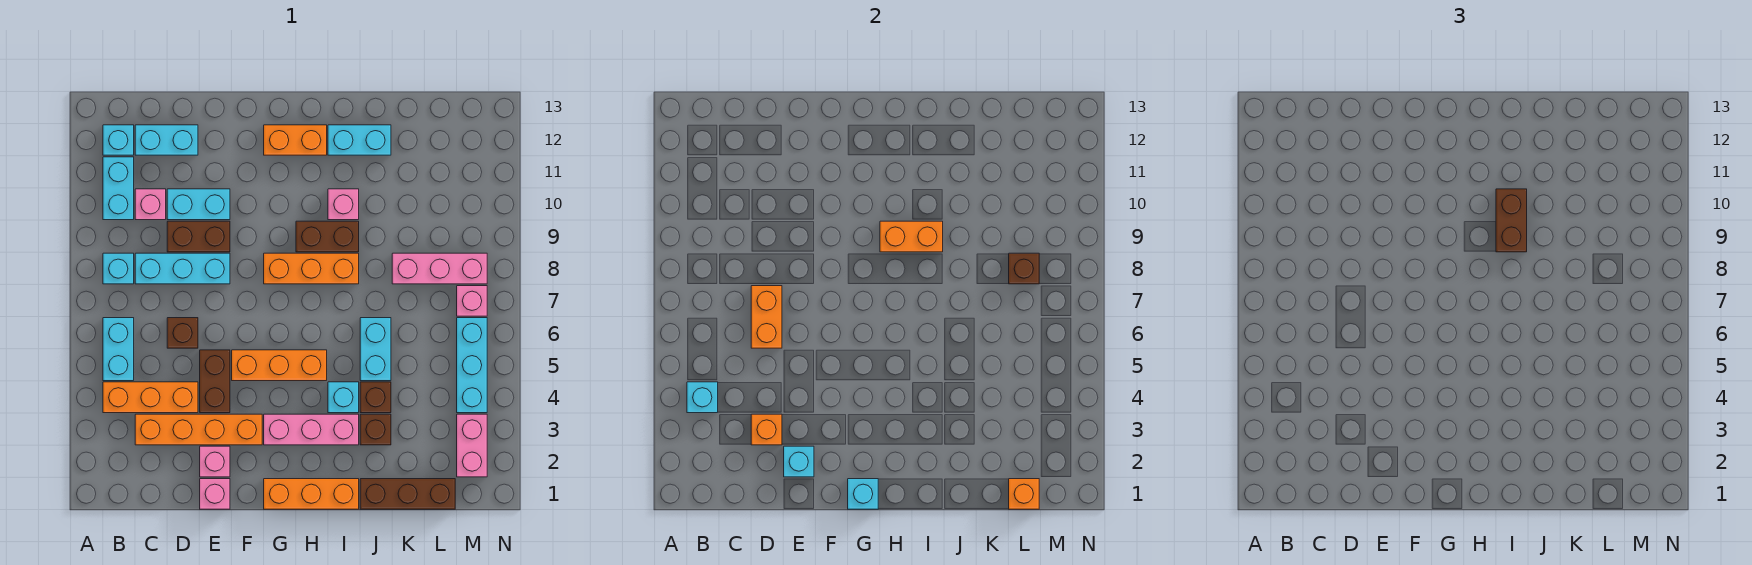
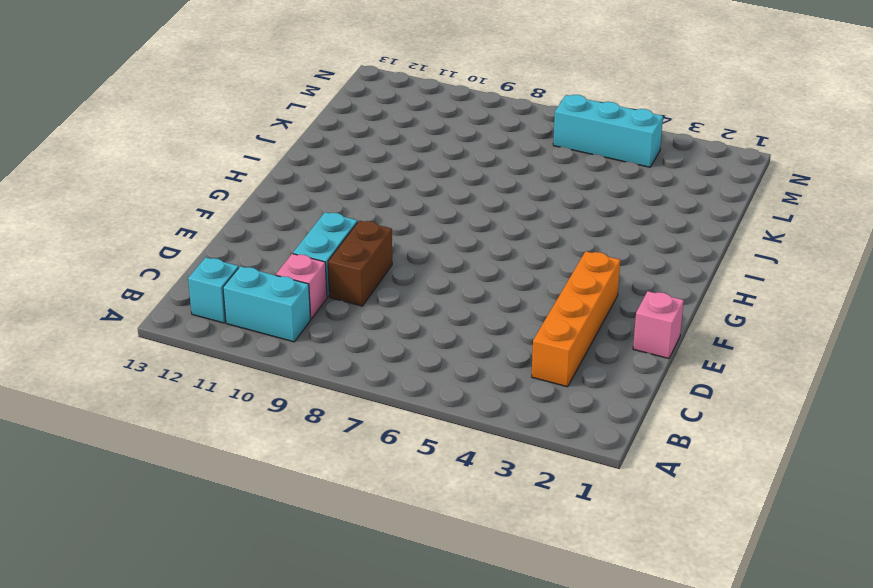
none -> orange 1x3 brick [103,382,198,413]
none -> cyan 1x2 brick [103,318,134,381]
none -> cyan 1x1 brick [103,253,134,284]
none -> cyan 1x3 brick [135,253,230,284]

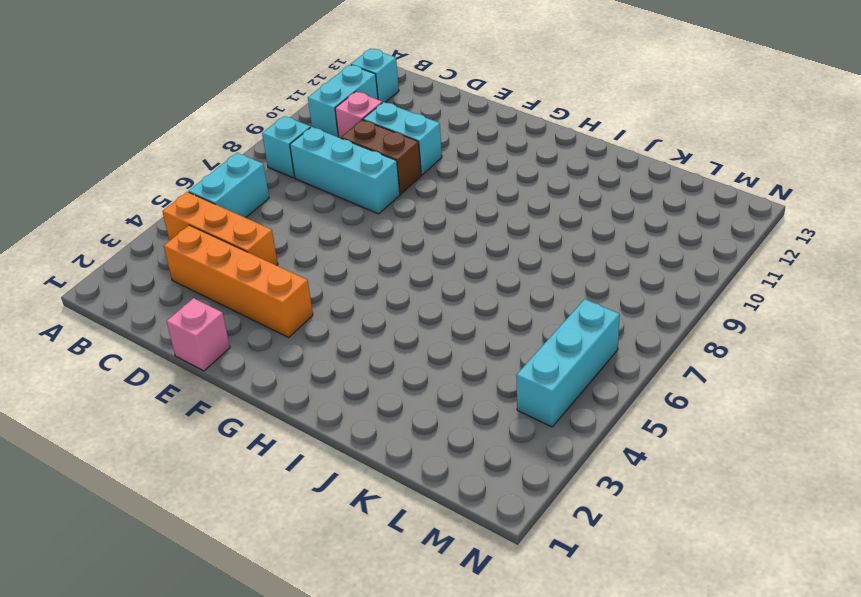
none -> cyan 1x2 brick [135,125,198,155]
none -> brown 1x1 brick [167,318,198,348]
none -> pink 1x1 brick [200,446,230,477]
none -> brown 1x2 brick [200,350,230,413]

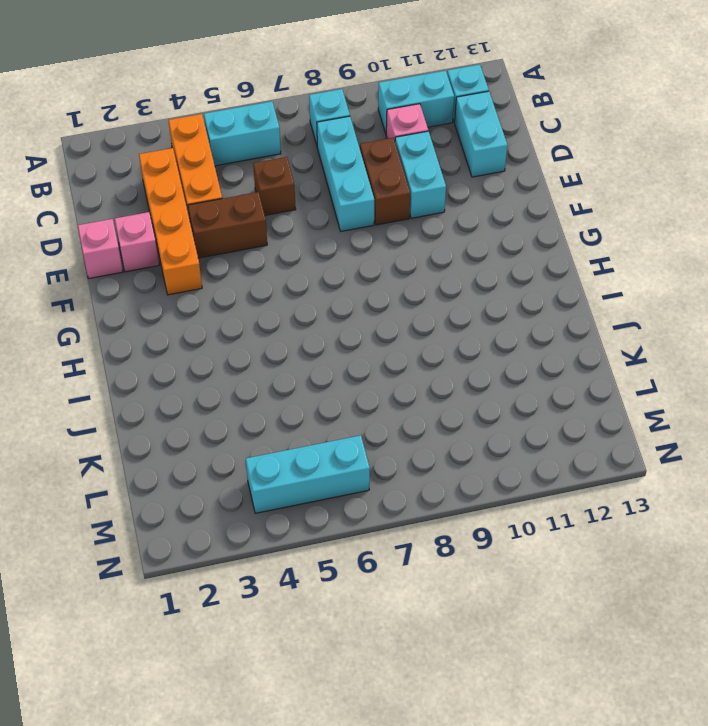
none -> orange 1x3 brick [232,350,327,381]
none -> orange 1x3 brick [264,479,359,509]
none -> pink 1x3 brick [264,414,359,445]
none -> orange 1x3 brick [264,253,359,284]

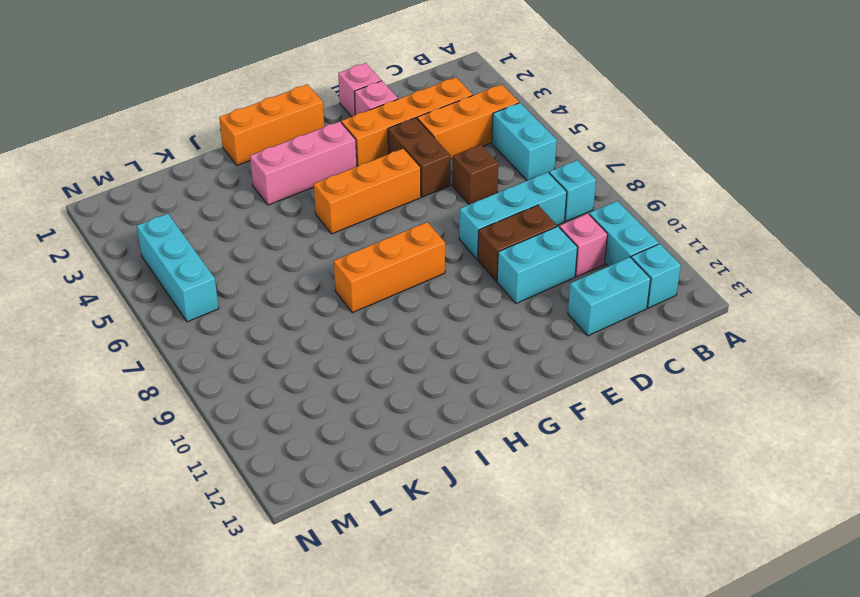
none -> orange 1x2 brick [264,125,327,155]
none -> brown 1x2 brick [296,221,359,252]
none -> cyan 1x1 brick [328,382,359,413]
none -> pink 1x1 brick [328,189,359,220]

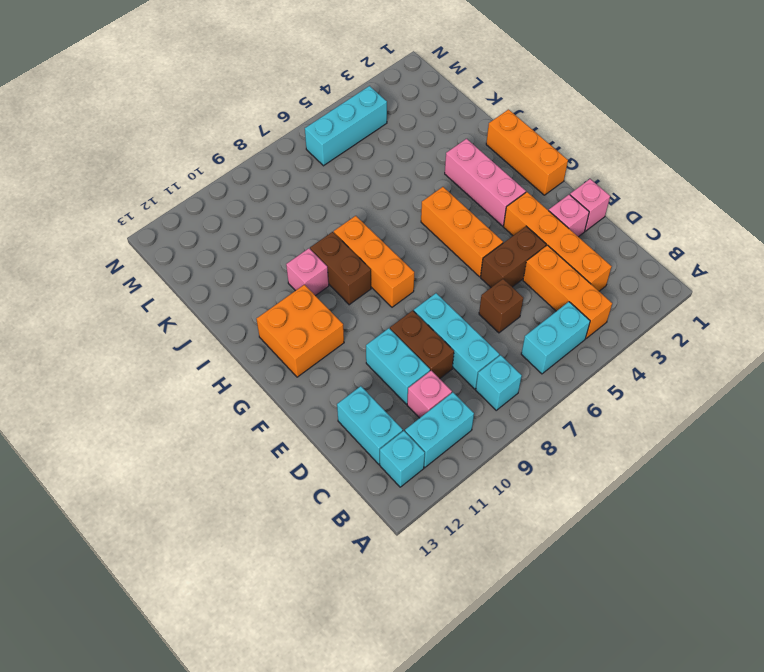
orange 2x2 brick [256,285,344,377] -> orange 1x2 brick [264,125,327,155]
none -> cyan 1x1 brick [328,382,359,413]
none -> cyan 1x2 brick [328,125,391,155]
none -> brown 1x3 brick [360,479,455,509]
none -> brown 1x1 brick [360,414,391,445]

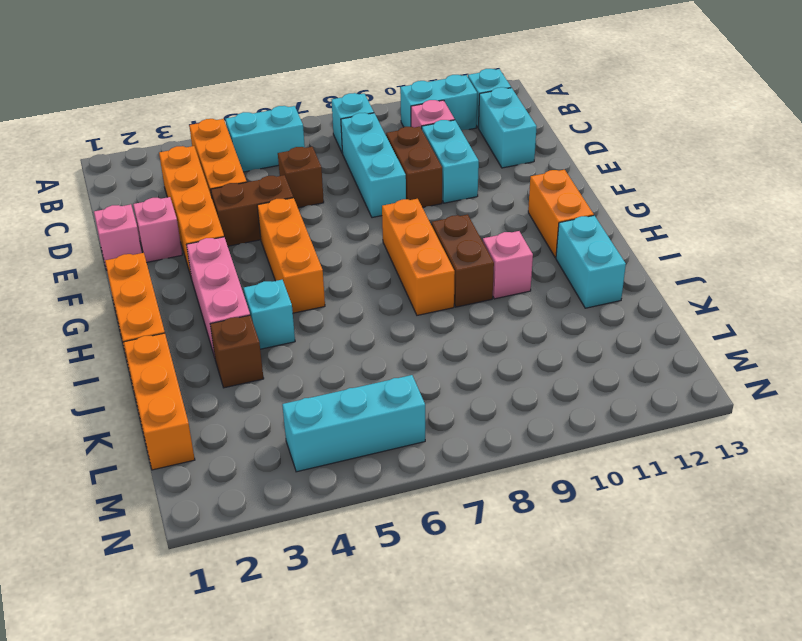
orange 1x3 brick [124,333,195,470] -> brown 1x3 brick [360,479,455,509]
none -> brown 1x1 brick [360,382,391,413]
none -> cyan 1x2 brick [360,318,391,381]
none -> pink 1x3 brick [392,253,487,284]
none -> pink 1x2 brick [457,414,487,477]

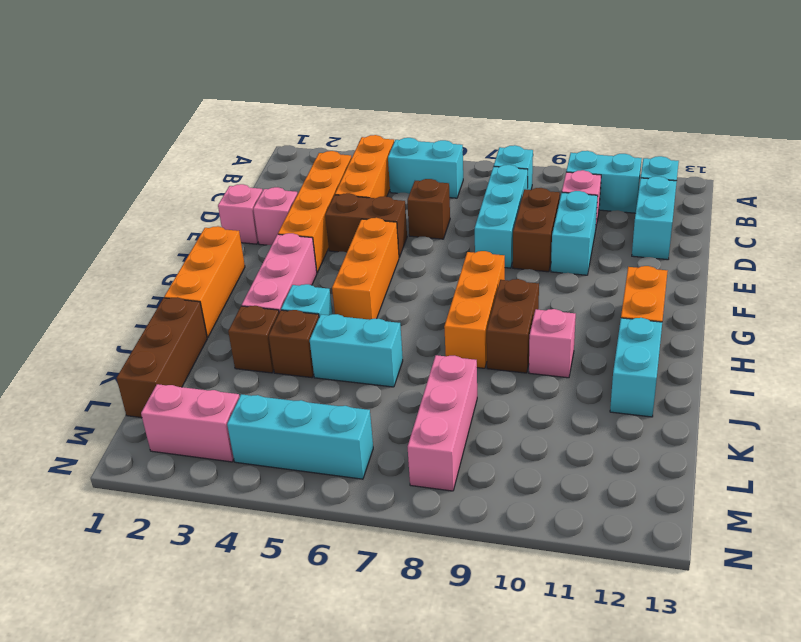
none -> pink 1x1 brick [457,286,487,316]
none -> cyan 1x1 brick [687,382,718,413]
none -> orange 1x1 brick [751,414,782,445]
none -> orange 1x2 brick [751,286,782,348]

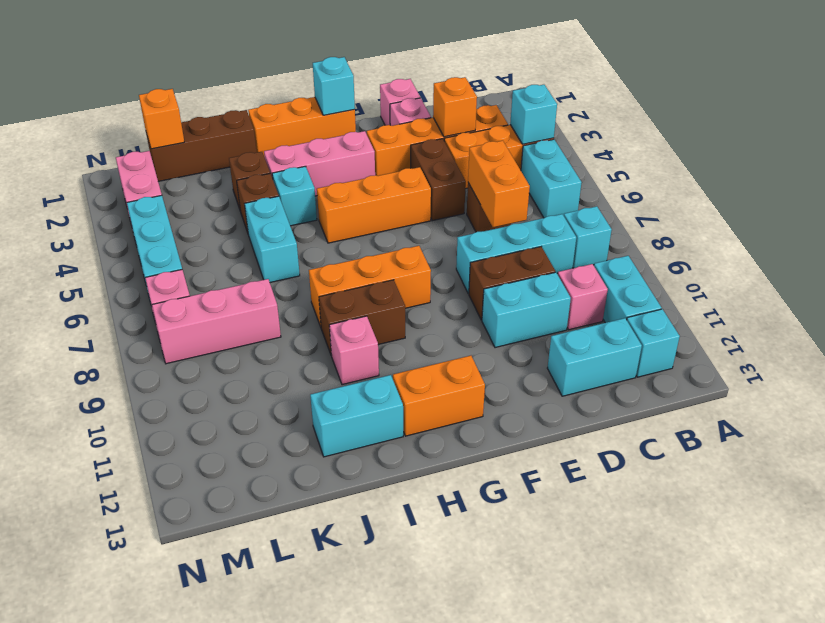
none -> cyan 1x1 brick [784,446,814,477]
none -> orange 1x2 brick [880,221,943,252]
none -> brown 1x1 brick [1009,253,1039,284]
none -> brown 1x2 brick [1496,189,1527,252]

